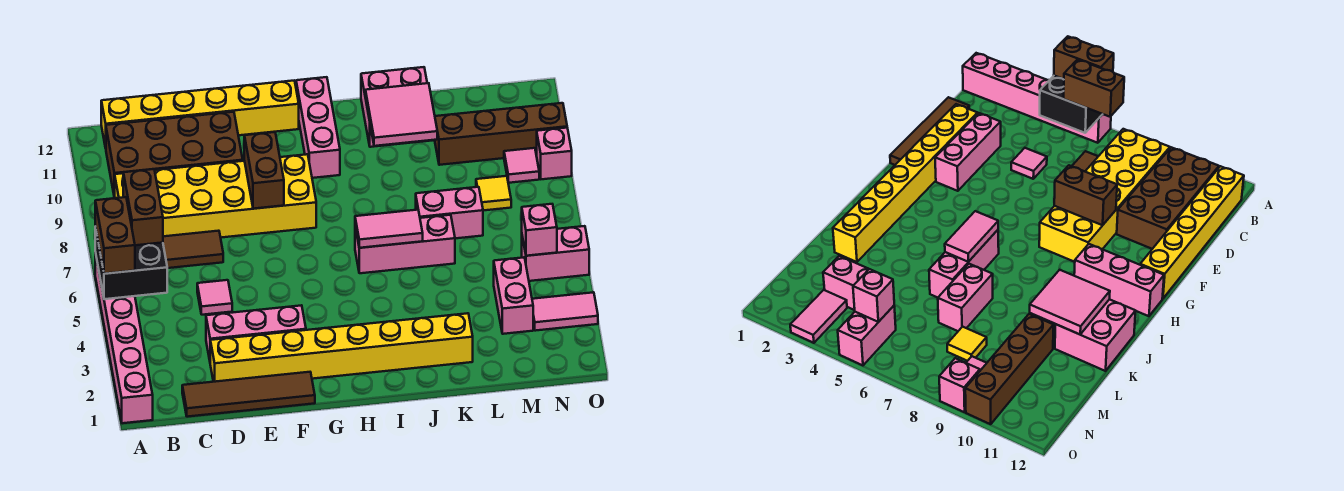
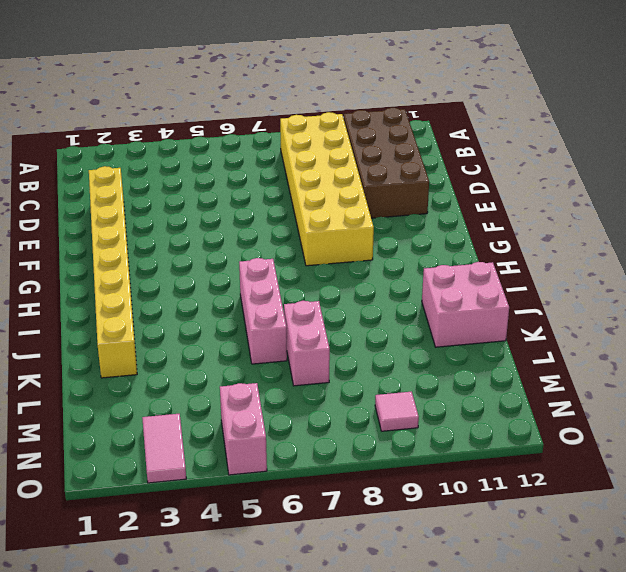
none -> pink 1x6 brick [95,252,153,423]
none -> yellow 1x6 brick [101,81,299,148]
none -> brown 1x4 tile [182,372,315,417]

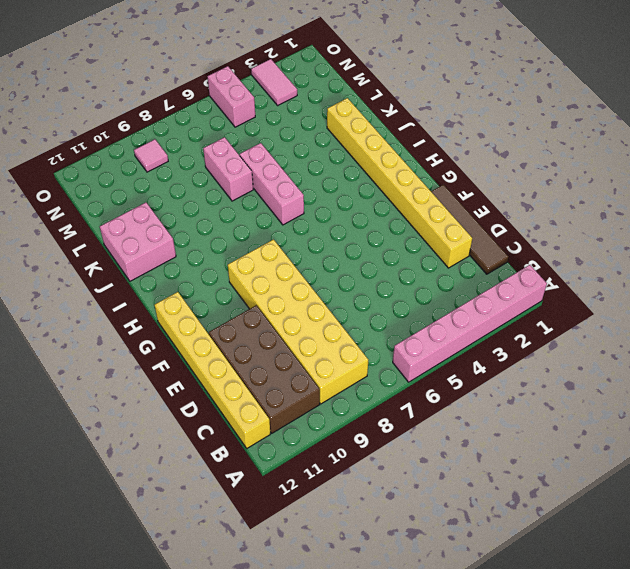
none -> brown 1x2 tile [163,231,223,268]
none -> pink 1x3 brick [206,305,306,360]
none -> pink 1x1 tile [197,280,232,315]

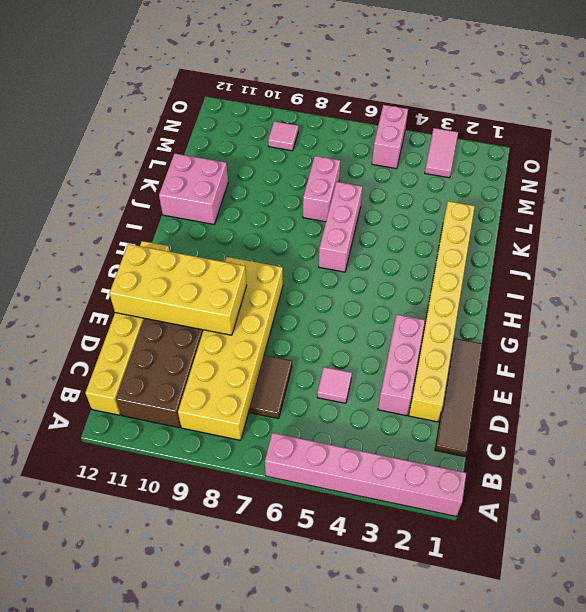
yellow 2x4 brick [109,244,247,335] -> brown 1x2 brick [244,132,284,209]
none -> pink 1x3 brick [296,77,340,178]
none -> brown 1x4 brick [435,103,567,165]
none -> pink 1x2 brick [494,257,533,334]

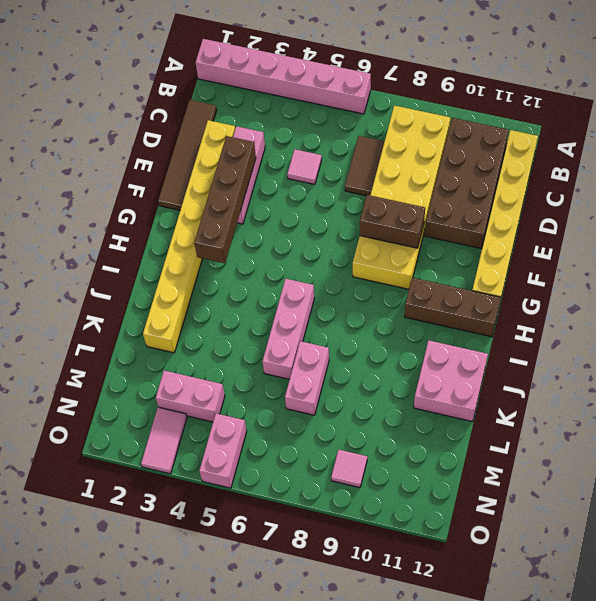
brown 1x4 brick [194,136,256,263] -> brown 1x4 brick moved to [435,103,567,165]
brown 1x3 brick [405,278,501,337] -> pink 1x3 brick [296,77,340,178]
none -> yellow 1x1 tile [476,176,511,211]
none -> pink 1x1 brick [537,128,572,179]
none -> black 2x2 brick [95,227,167,299]

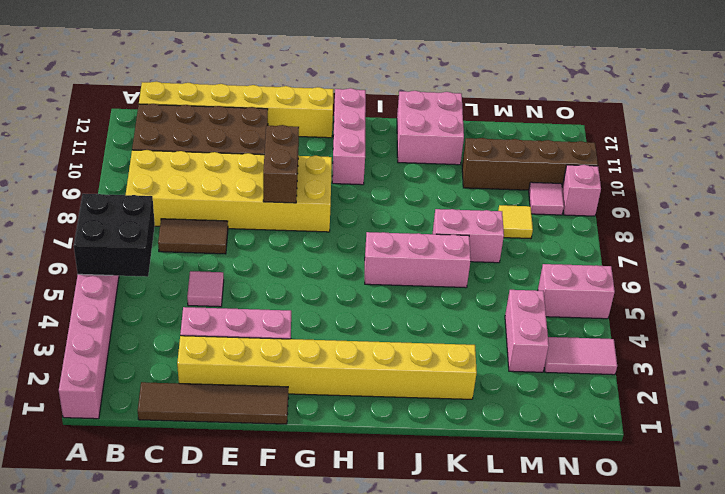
none -> pink 1x2 tile [355,210,423,248]
none -> pink 2x2 tile [365,83,437,146]
none -> pink 1x1 brick [522,204,557,256]

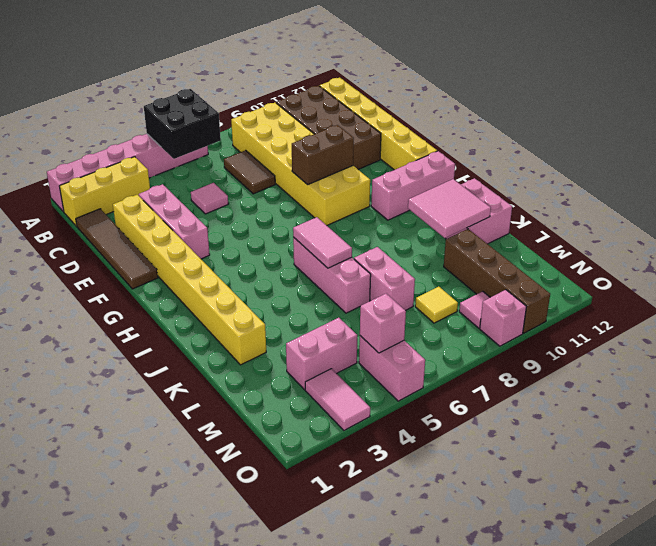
yellow 1x3 brick [59,157,150,226] -> none
none -> brown 1x2 brick [95,197,135,274]
none -> brown 1x2 brick [123,169,163,245]

